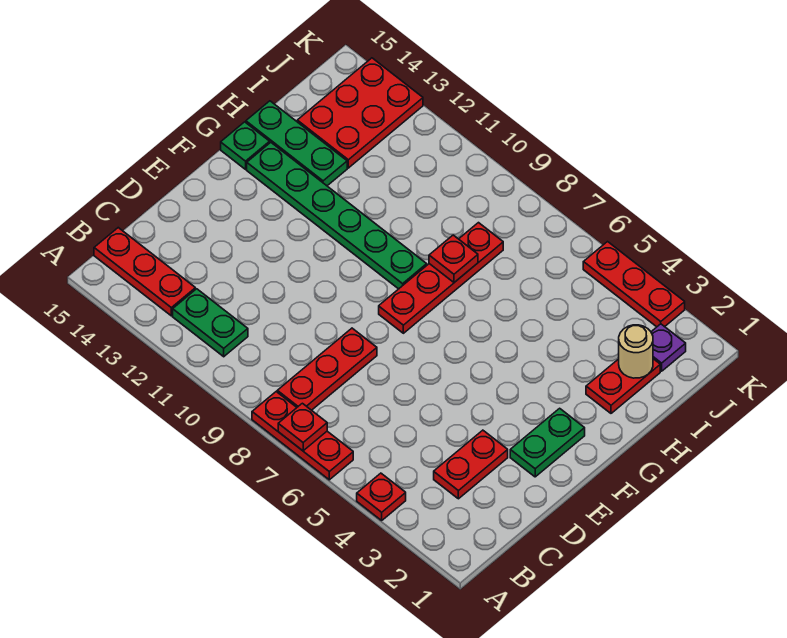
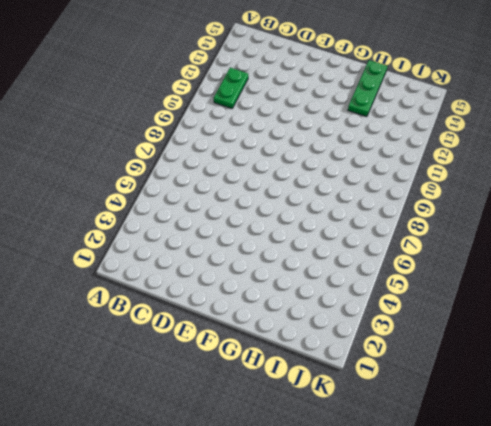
none -> red 1x1 plate [357,473,406,520]
none -> red 1x3 plate [252,392,353,480]
none -> red 1x3 plate [277,328,377,410]

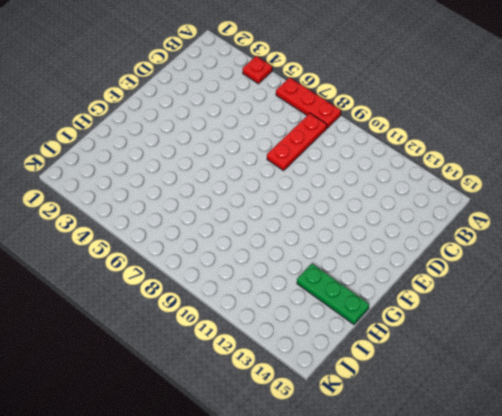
none -> green 1x2 plate [173,289,248,357]
none -> red 1x3 plate [94,228,195,316]
none -> red 1x2 plate [434,430,508,499]

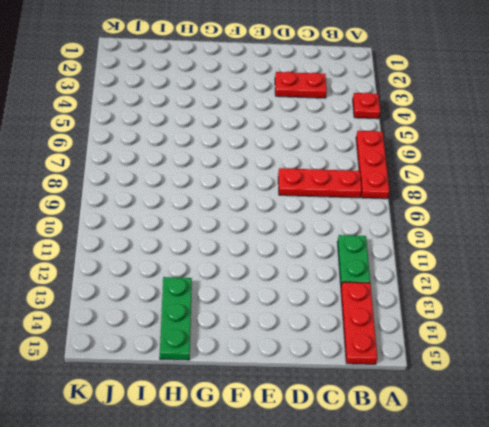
none -> green 1x2 plate [510,408,585,477]
none -> red 1x4 plate [379,223,503,333]
none -> green 1x6 plate [247,142,427,289]

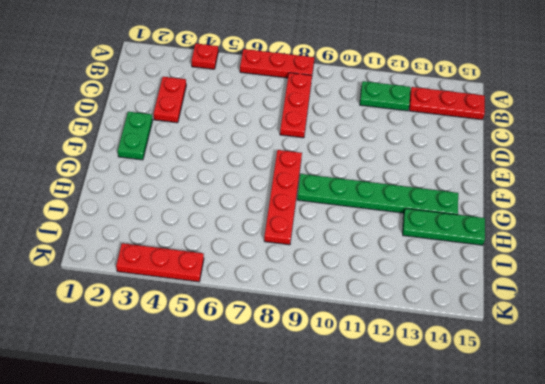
none -> green 1x1 plate [221,122,270,169]
none -> red 1x2 plate [586,359,660,413]
none -> red 2x3 plate [297,58,423,168]

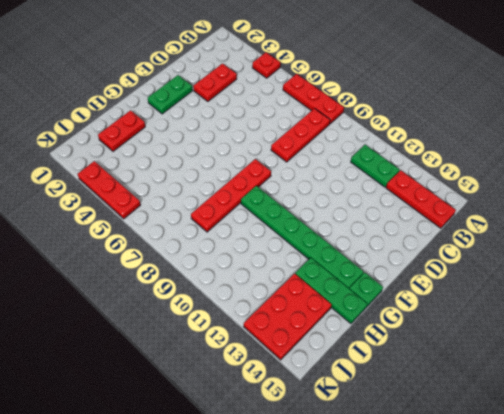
none -> purple 1x1 plate [651,324,686,371]
none -> red 1x1 plate [278,403,327,451]
none -> red 1x1 plate [429,235,478,282]

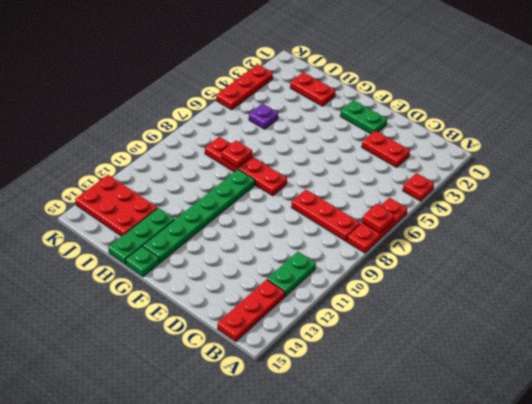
purple 1x1 plate [249,103,278,129] -> purple 1x1 plate moved to [651,324,686,371]
none -> tan 1x1 round brick [619,325,653,378]

